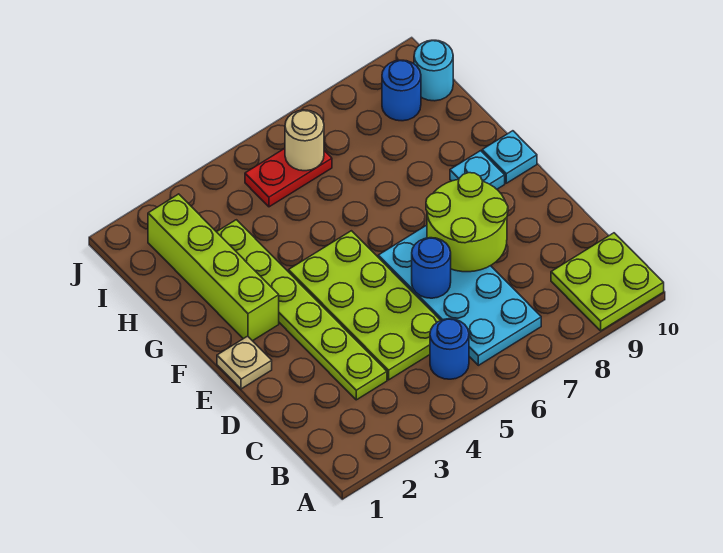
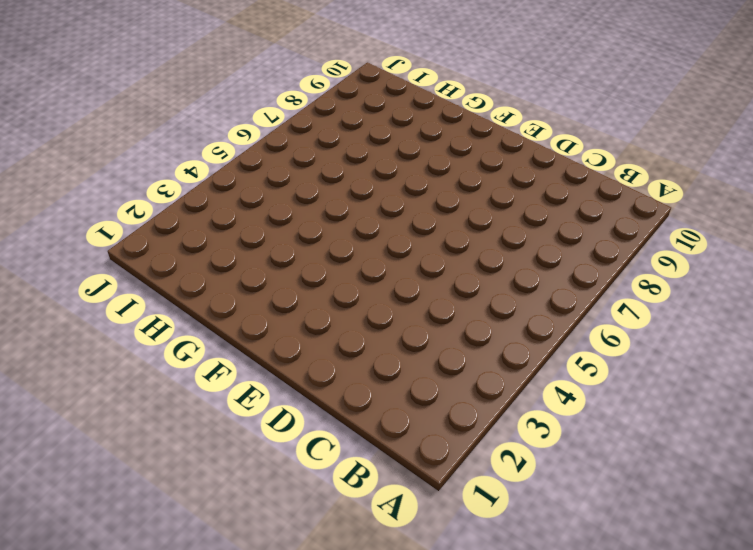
none -> lime 2x2 plate [551,233,664,331]
none -> blue 1x1 round brick [430,319,469,379]
none -> cyan 2x4 plate [378,225,541,365]

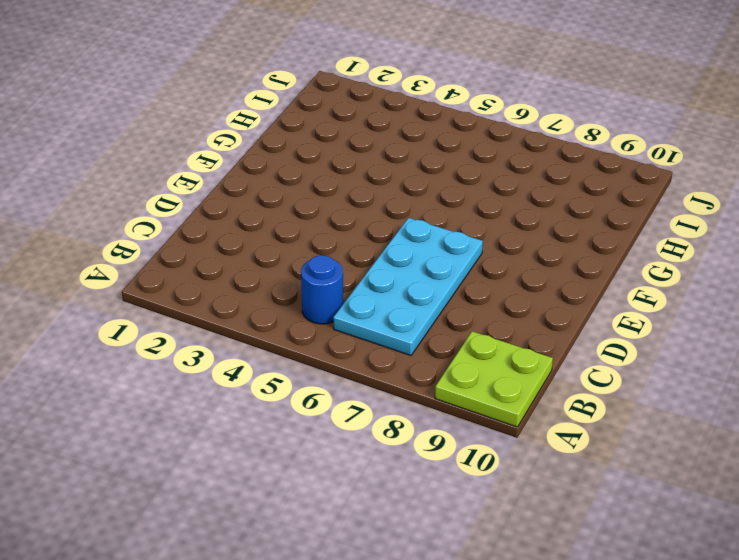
none -> lime 1x6 plate [217,220,387,400]
none -> lime 2x4 plate [289,231,440,380]
none -> tan 1x1 plate [217,336,272,389]

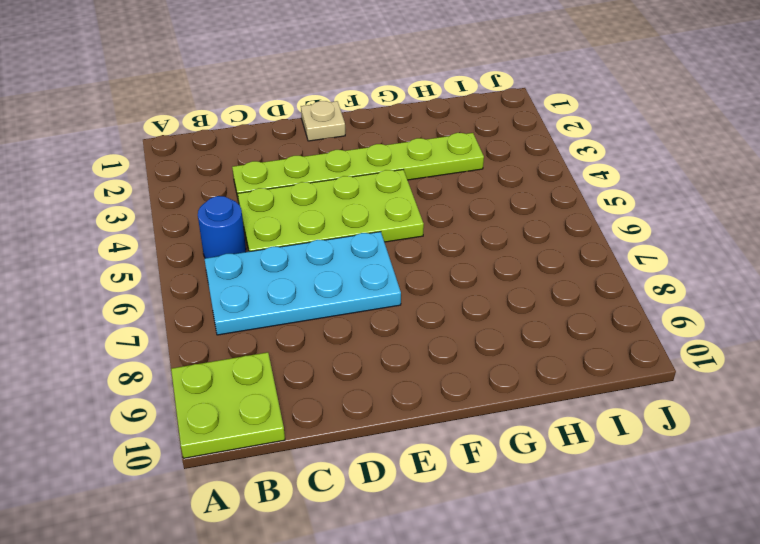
none -> lime 1x4 brick [148,194,279,341]
none -> cyan 1x1 plate [450,151,505,189]
none -> cyan 1x1 plate [482,131,537,183]

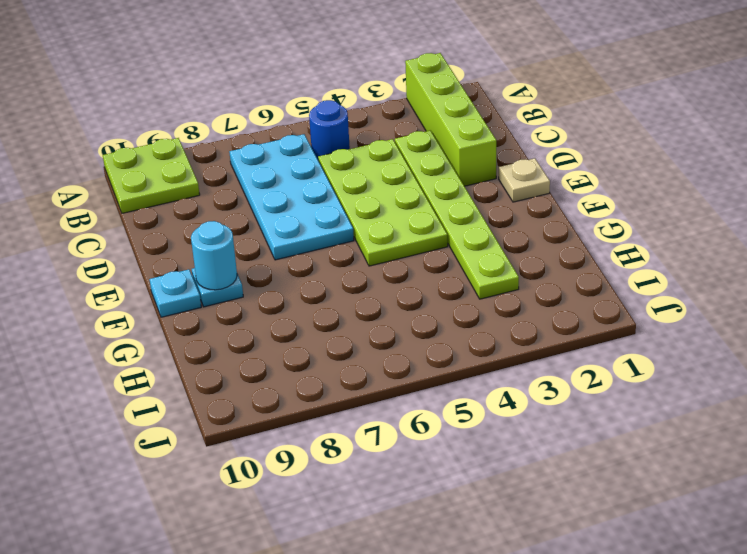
lime 1x4 brick [405,53,496,186] -> lime 1x4 brick moved to [148,194,279,341]
cyan 1x1 round brick [191,221,237,290] -> cyan 1x1 round brick moved to [414,40,453,101]
none -> red 1x2 plate [245,148,332,207]
none -> blue 1x1 round brick [382,60,421,121]
none -> blue 1x1 round brick [412,238,451,298]

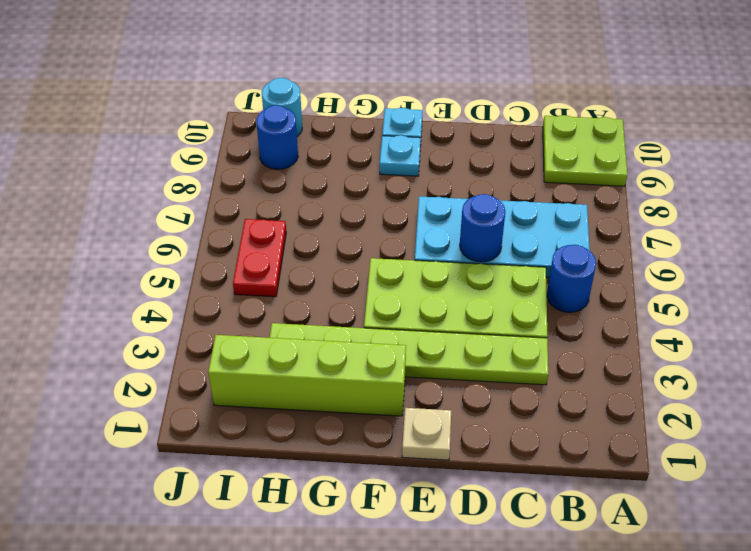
none -> lime 2x2 round brick [426,173,508,272]
none -> tan 1x1 round brick [285,110,324,171]

